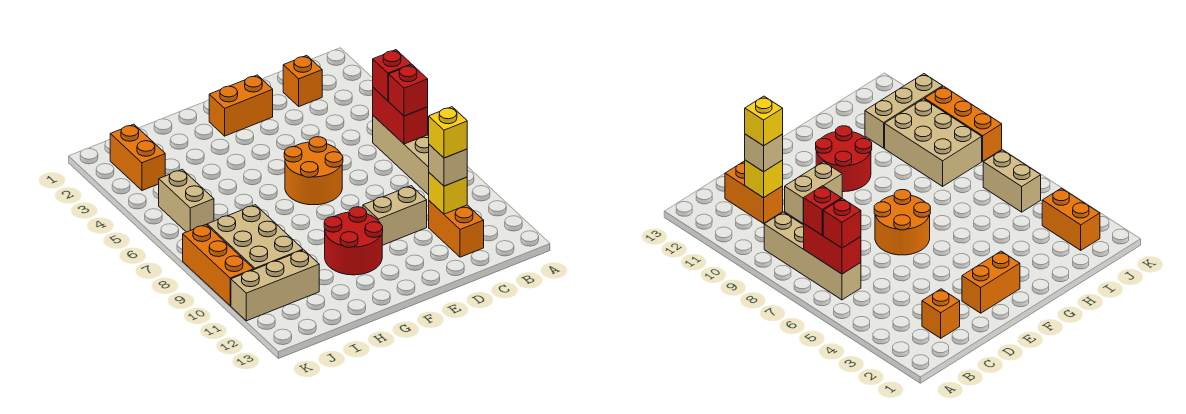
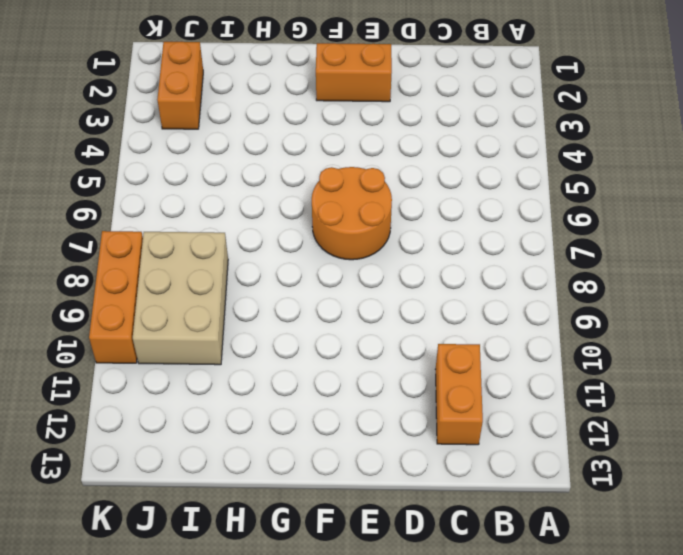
none -> tan 1x4 brick [373,116,429,195]
none -> orange 1x1 brick [283,55,322,106]
none -> tan 1x2 brick [363,186,427,245]

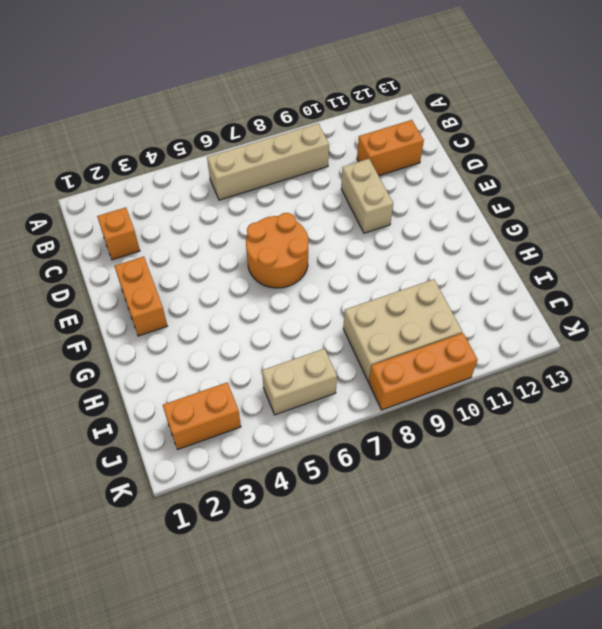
none -> red 2x2 round brick [324,207,383,275]
none -> tan 1x3 brick [231,250,319,321]
none -> red 1x2 brick [373,88,428,144]

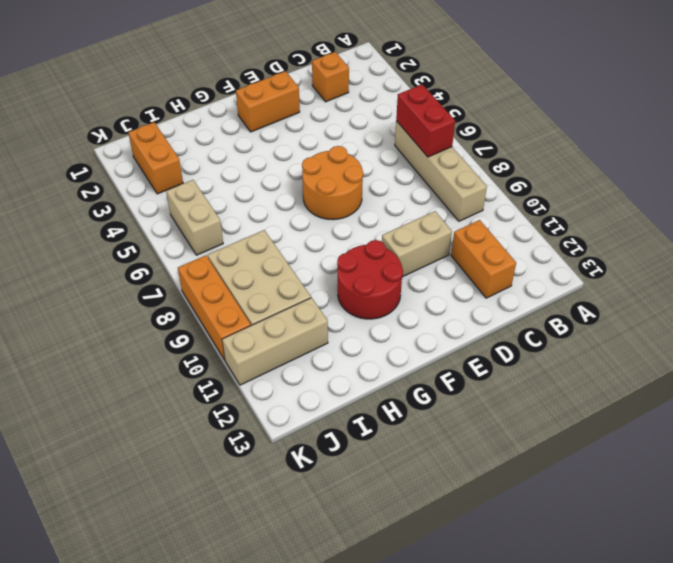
none -> yellow 1x1 brick [429,173,467,214]
none -> red 1x1 brick [373,50,411,101]
none -> red 1x1 brick [389,65,428,116]

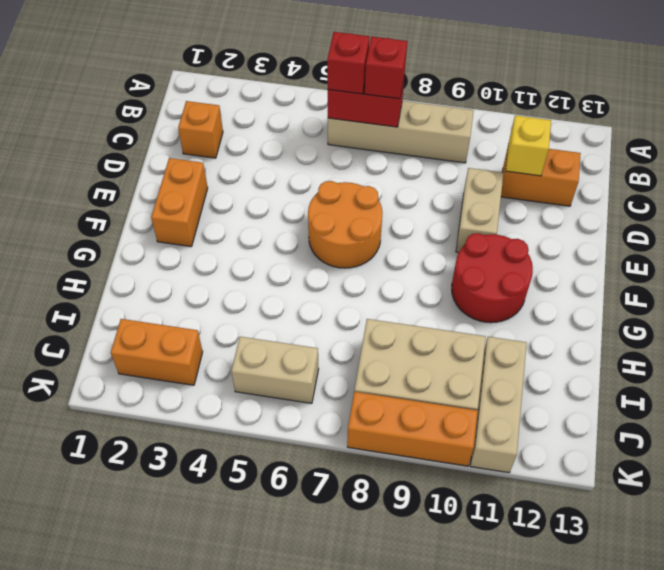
none -> tan 1x1 brick [429,145,467,186]
none -> yellow 1x1 brick [429,107,467,158]

